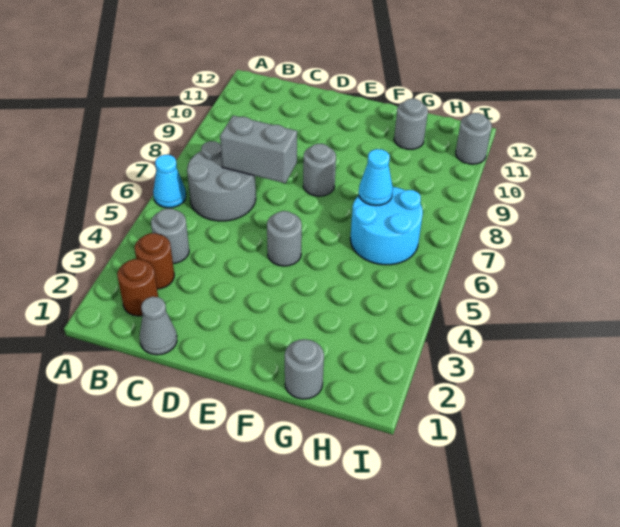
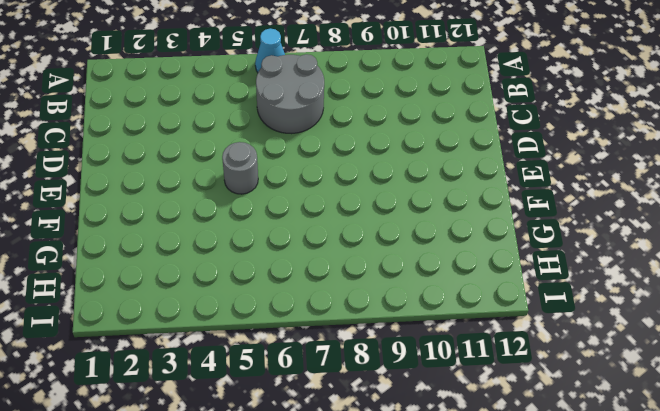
none -> brown 1x1 round brick [117,259,158,316]
none -> brown 1x1 round brick [135,233,174,289]
none -> grey 1x1 round brick [151,209,189,263]

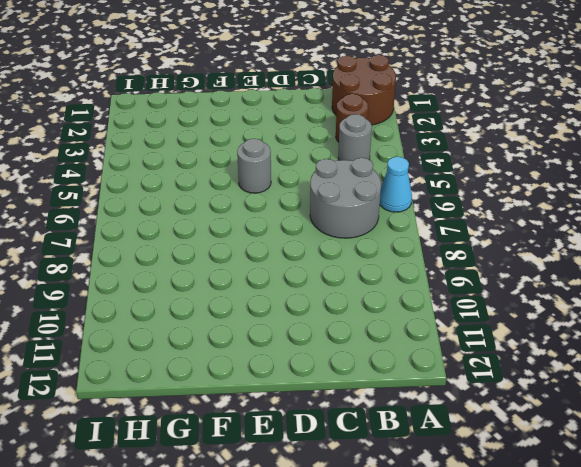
brown 2x2 round brick [332,55,396,125] -> brown 1x1 round brick [117,259,158,316]
none -> grey 1x1 cone [140,297,177,355]
none -> grey 1x1 round brick [303,144,336,196]
none -> grey 1x1 round brick [285,339,324,399]

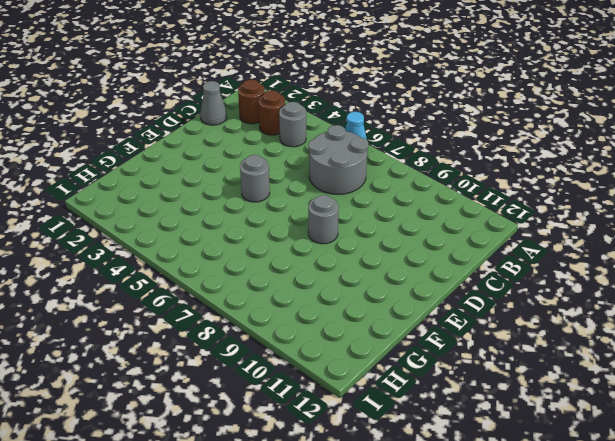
none -> grey 1x1 round brick [285,339,324,399]
none -> cyan 2x2 round brick [350,187,423,265]
none -> grey 1x1 round brick [394,99,428,149]

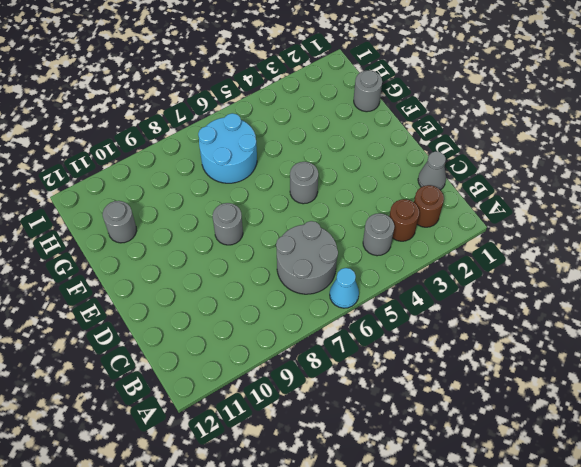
none -> grey 1x1 round brick [456,113,492,164]
none -> grey 1x2 brick [220,116,297,183]
none -> cyan 1x1 cone [359,149,393,206]

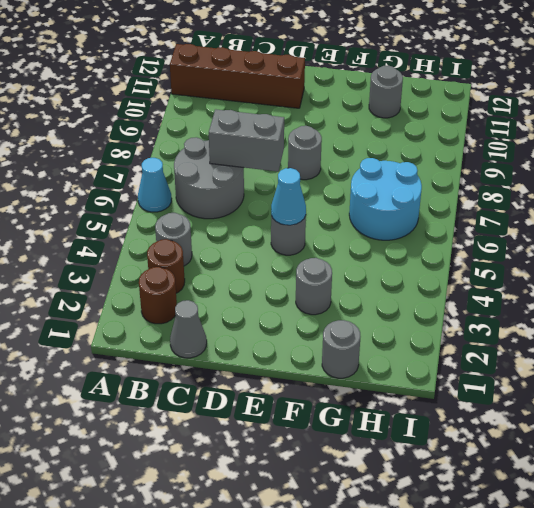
brown 1x4 brick [170,44,305,108] -> none
cyan 1x1 cone [271,168,306,225] -> cyan 1x1 cone moved to [359,149,393,206]
grey 1x1 round brick [296,258,332,315] -> grey 1x1 round brick moved to [456,113,492,164]

